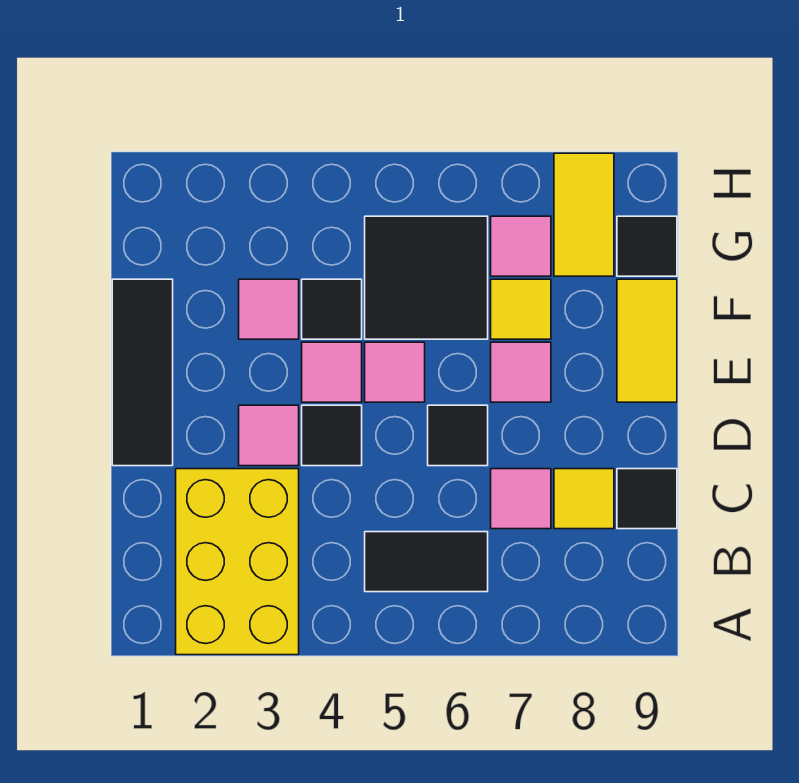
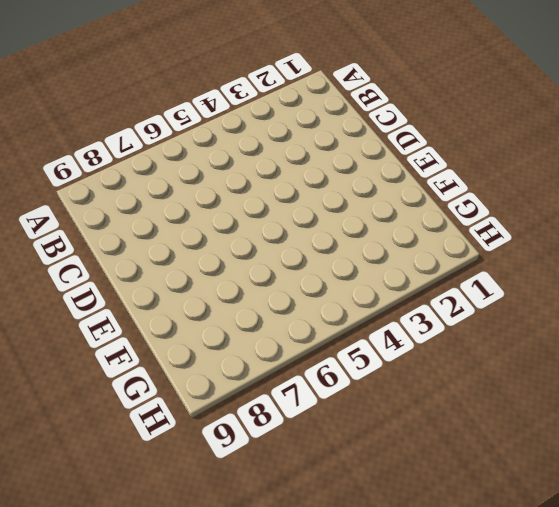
none -> yellow 2x3 brick [176,469,299,655]
none -> black 1x2 tile [365,532,488,592]
none -> pink 1x1 tile [491,469,551,529]

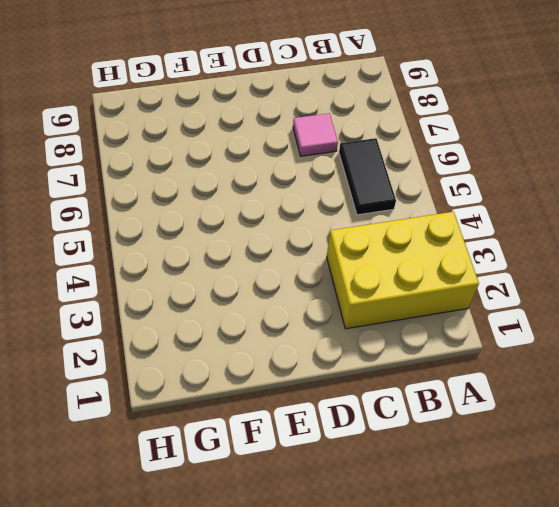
none -> yellow 1x1 tile [554,469,614,529]
none -> black 1x1 tile [617,469,677,529]
none -> black 1x3 tile [112,279,173,466]

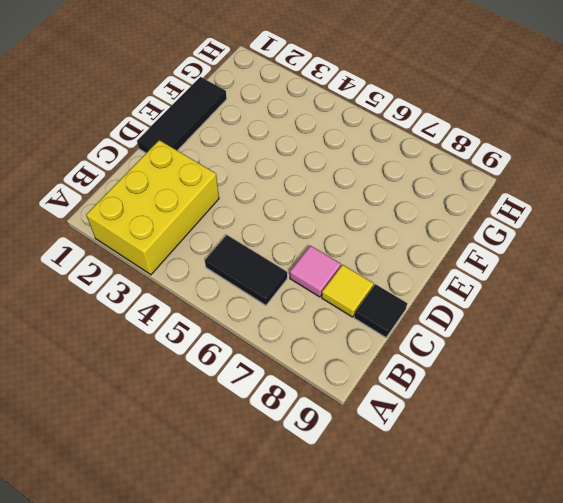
none -> pink 1x1 tile [239,405,299,466]
none -> black 1x1 tile [302,405,362,466]
none -> black 1x1 tile [428,405,488,466]

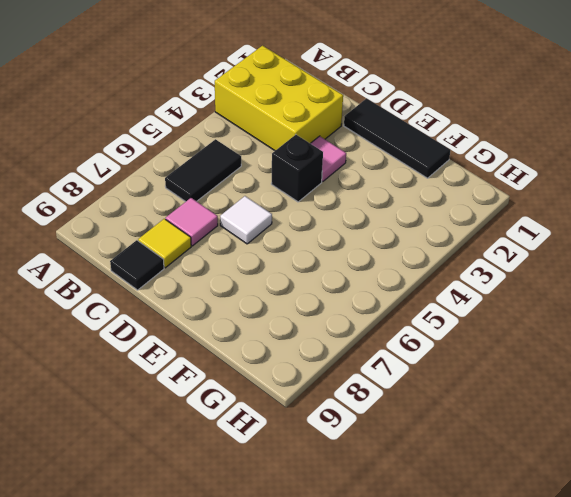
black 1x1 brick [271,135,323,202] -> black 1x1 tile [302,405,362,466]
white 1x1 tile [220,196,272,244] -> black 1x1 tile [428,405,488,466]
none -> pink 1x1 tile [302,342,362,402]
none -> pink 1x1 tile [365,342,425,402]
none -> pink 1x1 tile [491,342,551,402]

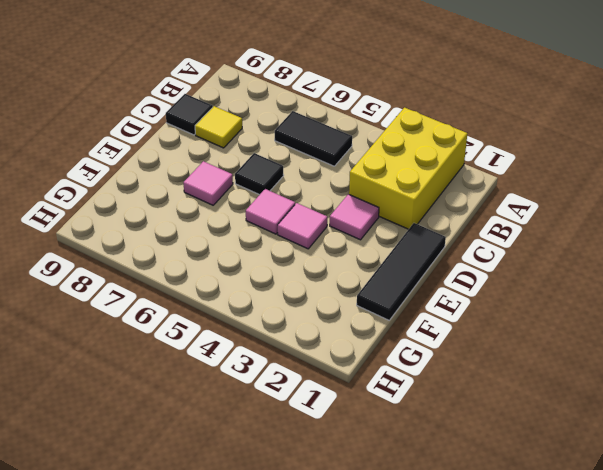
none -> pink 1x1 tile [491,469,551,529]
none -> black 1x1 tile [302,405,362,466]
none -> yellow 1x2 tile [617,279,677,402]

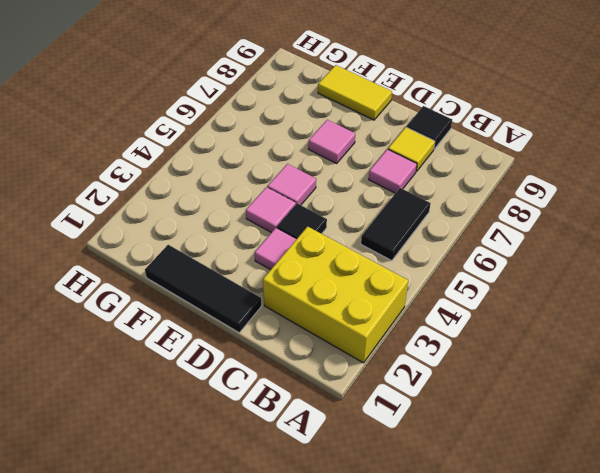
none -> black 1x1 tile [428,405,488,466]
none -> pink 1x1 tile [239,279,299,339]
none -> black 1x1 tile [302,279,362,339]

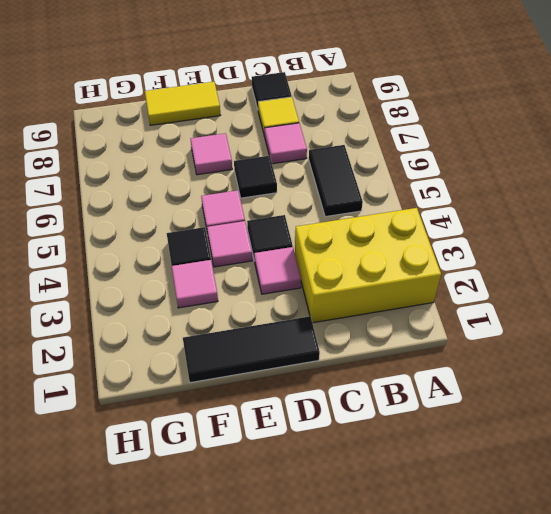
none -> black 2x2 tile [365,216,488,339]
none -> yellow 1x1 tile [491,279,551,339]
none -> pink 1x1 tile [491,216,551,276]

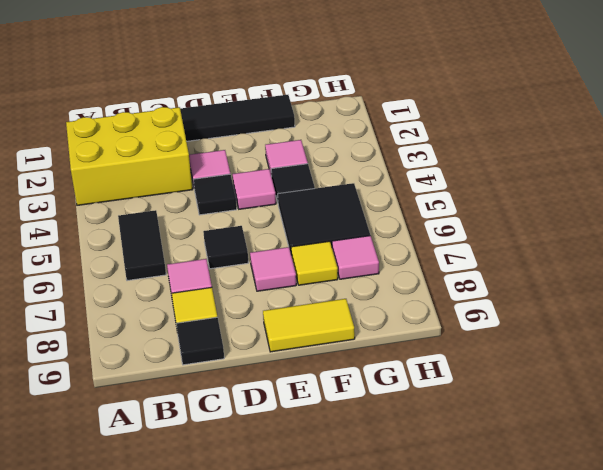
none -> pink 1x1 tile [365,342,425,402]
none -> yellow 1x2 tile [554,153,614,276]
none -> black 1x1 tile [617,216,677,276]

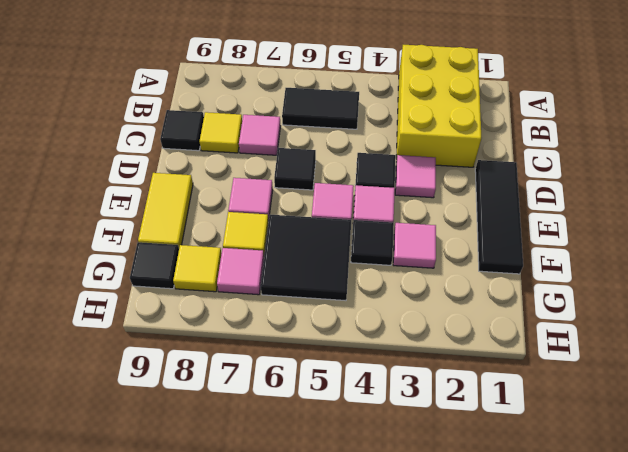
yellow 1x1 tile [173,245,222,292] -> yellow 1x2 tile [554,153,614,276]

